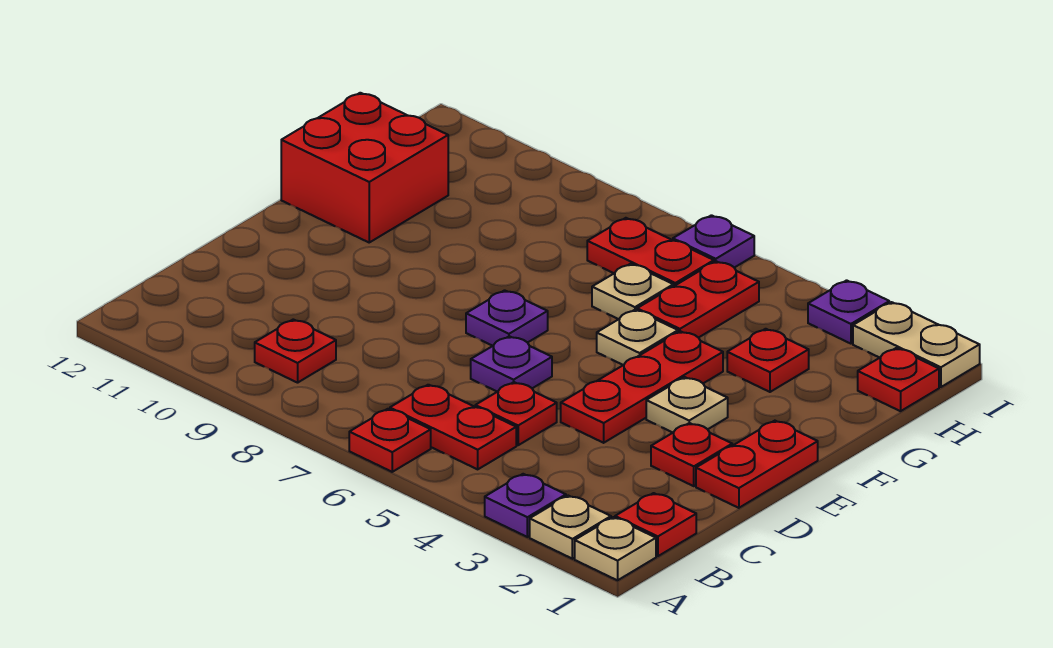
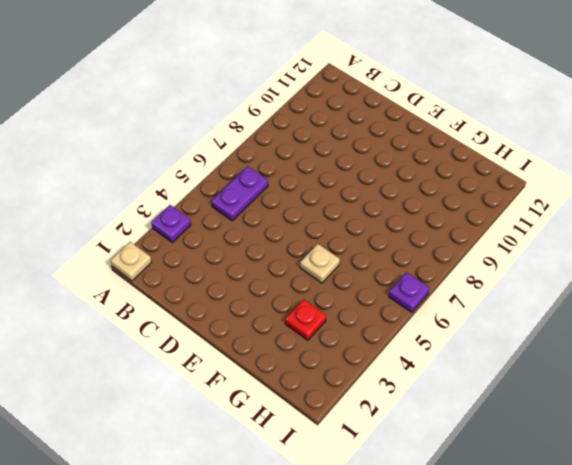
purple 1x2 plate [211,166,268,221] -> red 1x2 plate [390,385,516,469]
none -> tan 1x1 plate [530,496,611,559]
none -> red 1x1 plate [349,409,431,472]
none -> red 1x1 plate [615,493,696,556]

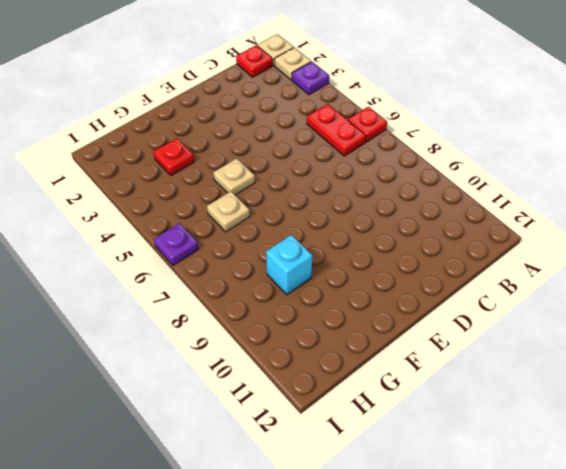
cyan 1x1 brick [266,235,313,295] -> none
none -> red 1x1 plate [255,320,336,383]
none -> red 1x1 plate [475,382,557,445]
none -> red 1x2 plate [696,421,818,508]

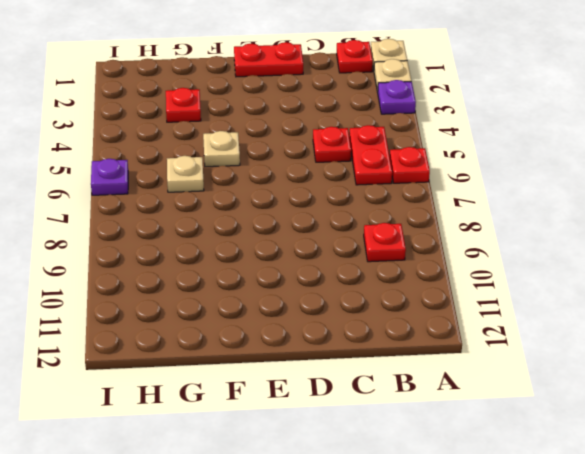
none -> red 1x1 plate [651,423,732,486]
none -> red 1x3 plate [561,331,723,443]
none -> purple 1x1 plate [471,336,552,392]

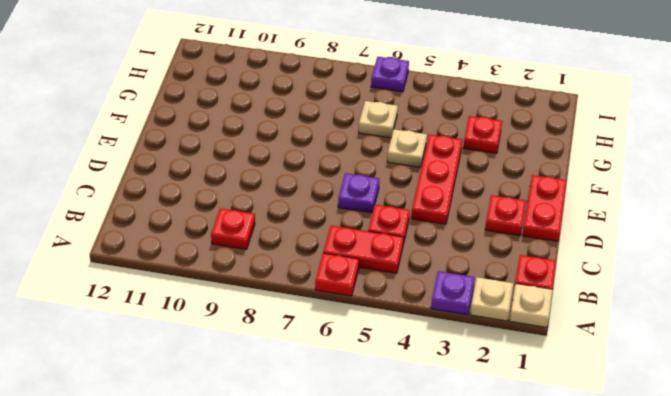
none -> tan 1x1 plate [646,377,728,432]
none -> purple 1x1 plate [466,290,548,346]
none -> red 2x2 brick [281,93,448,242]

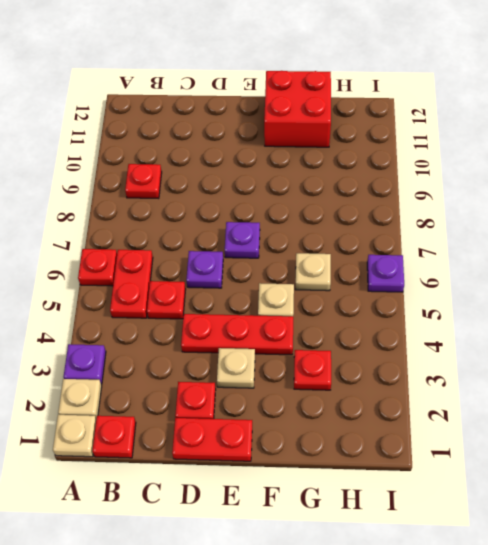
none -> red 1x2 plate [637,261,759,338]
none -> red 1x1 plate [858,348,939,411]
none -> red 1x2 plate [587,218,714,286]

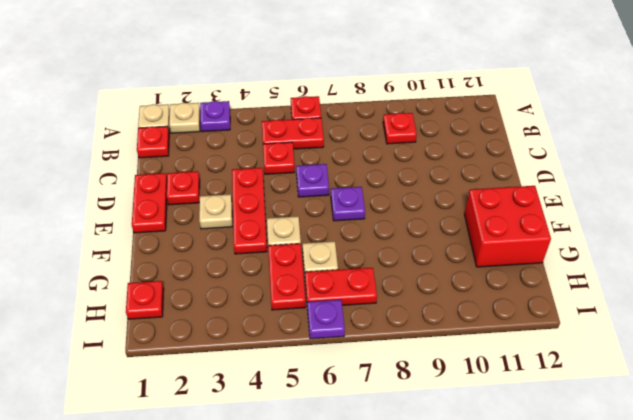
none -> red 1x1 plate [727,329,809,392]
none -> tan 1x2 plate [853,302,980,387]
none -> purple 1x1 plate [808,280,889,344]

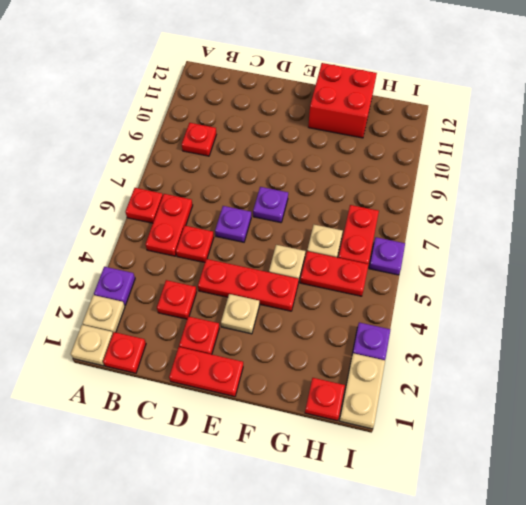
red 1x1 plate [157,280,197,319] -> red 1x1 plate moved to [727,329,809,392]

